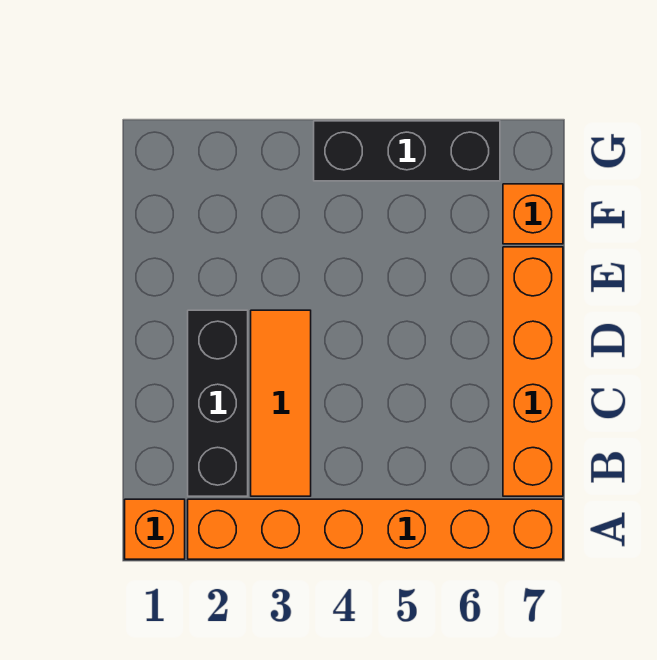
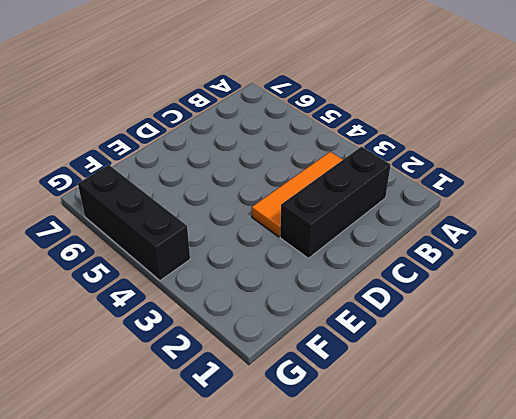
none -> orange 1x1 brick [125,499,185,559]
none -> orange 1x6 brick [188,499,563,559]

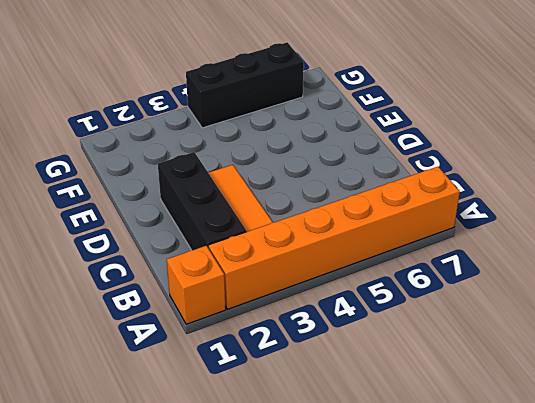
none -> orange 1x4 brick [503,247,563,496]
none -> orange 1x1 brick [503,184,563,244]

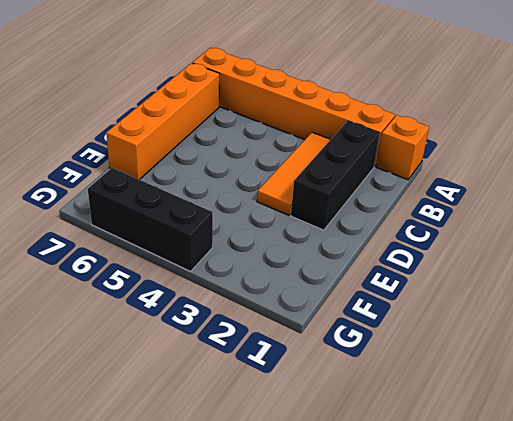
none -> orange 1x1 brick [503,184,563,244]

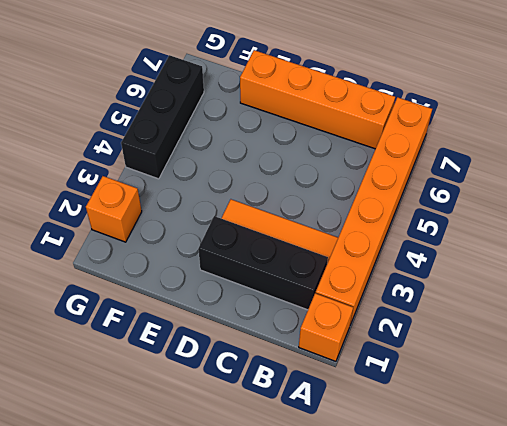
orange 1x1 brick [86,176,142,242] -> orange 1x1 brick moved to [503,184,563,244]

